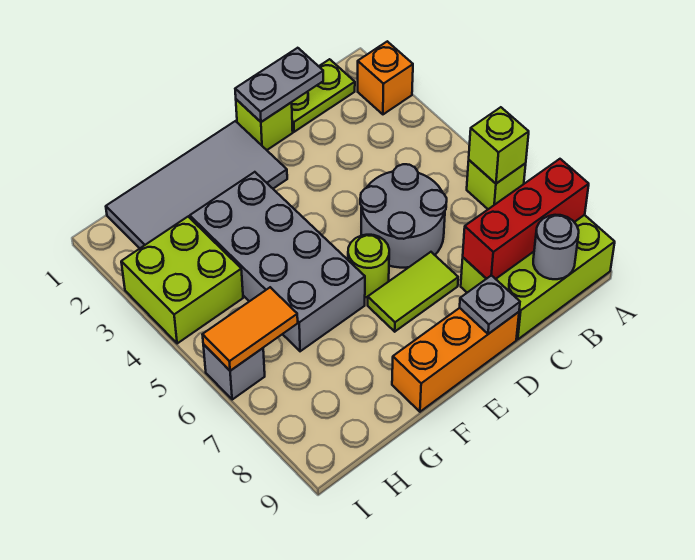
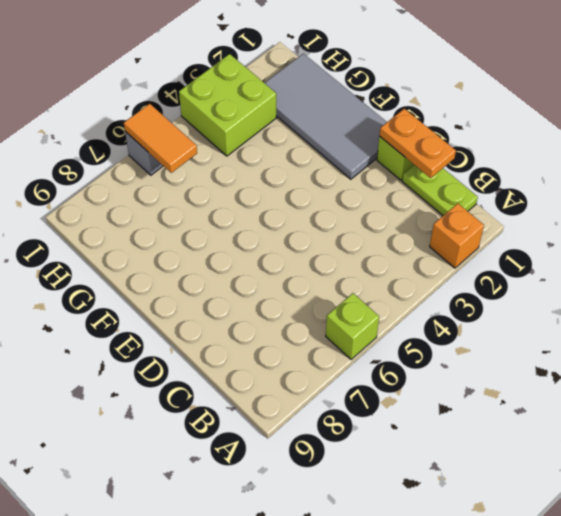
orange 1x2 plate [379,109,456,178] -> grey 1x2 plate [235,48,323,122]
none -> lime 2x3 brick [461,215,615,339]
none -> grey 2x2 round brick [360,164,447,268]
none -> lime 1x2 tile [368,252,458,332]

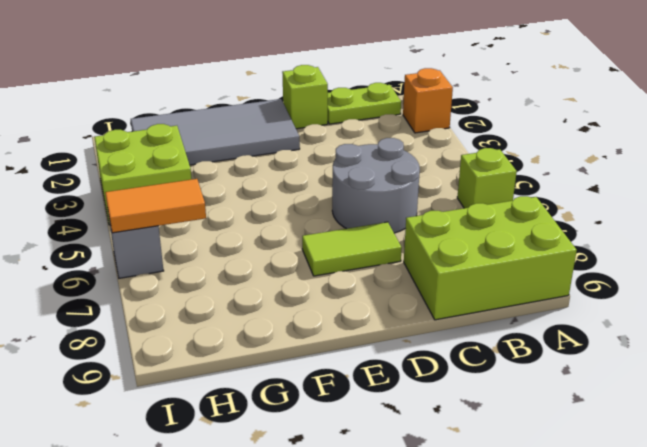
none -> orange 1x3 brick [392,308,519,412]
none -> lime 1x1 round brick [348,235,389,298]
none -> grey 2x4 brick [190,172,365,351]

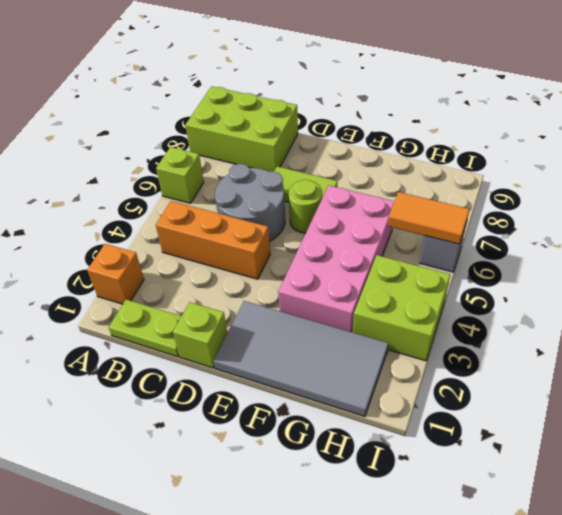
orange 1x3 brick [156,201,270,279] -> orange 1x3 brick moved to [392,308,519,412]
pink 2x4 brick [278,186,394,332] -> grey 2x4 brick [190,172,365,351]
none -> lime 1x1 brick [469,107,529,184]
none -> red 1x3 brick [463,159,589,279]
none -> grey 1x1 round brick [533,215,579,279]

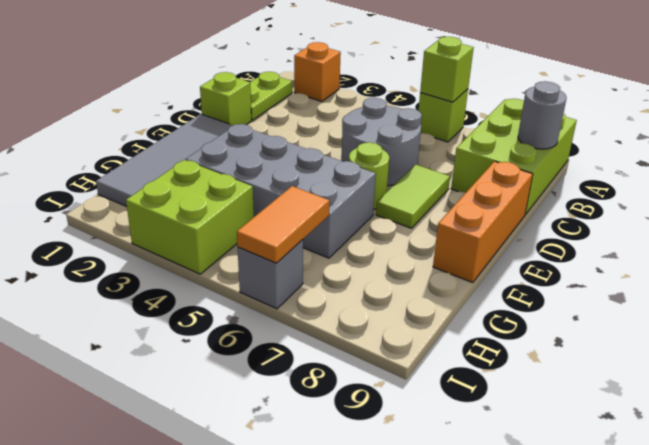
none -> red 1x3 brick [463,159,589,279]
none -> grey 1x2 plate [235,48,323,122]
none -> grey 1x1 plate [460,275,520,334]

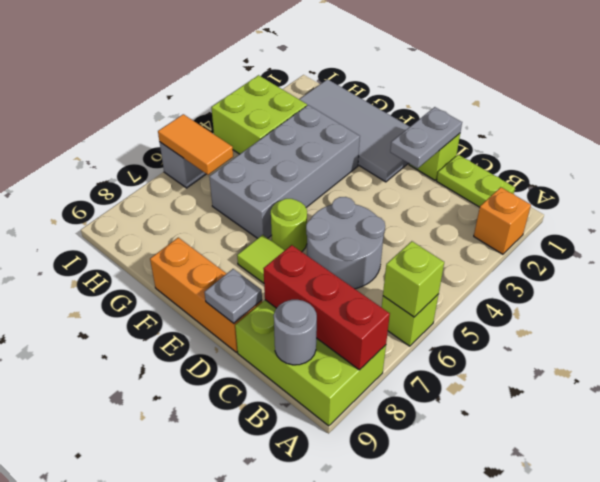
grey 1x2 plate [390,107,462,168] -> grey 1x2 plate turned to [235,48,323,122]

